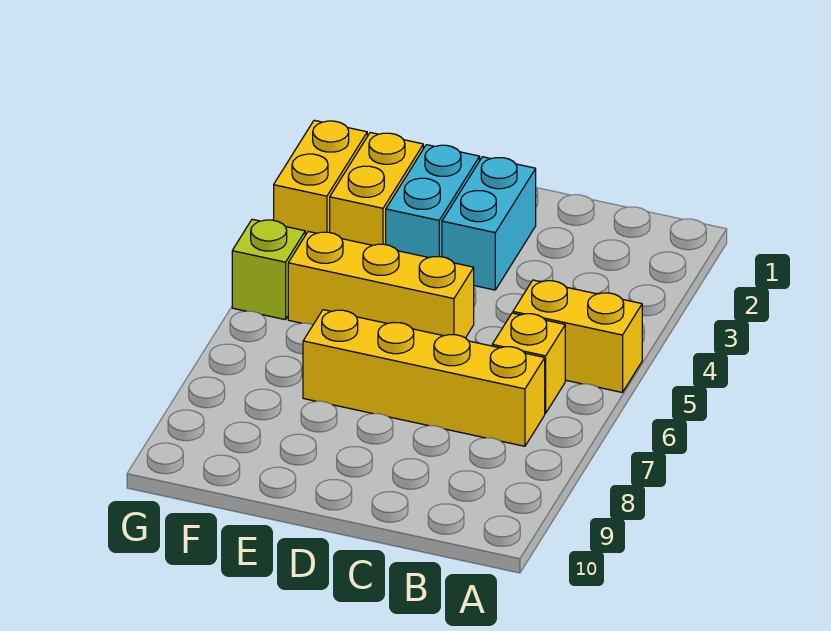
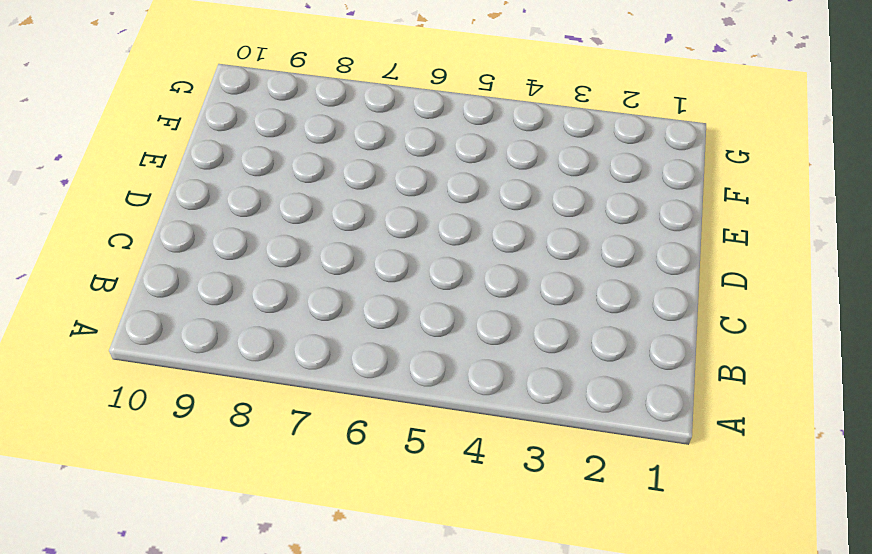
none -> yellow 1x2 brick [513,280,642,392]
none -> yellow 1x1 brick [492,313,565,413]

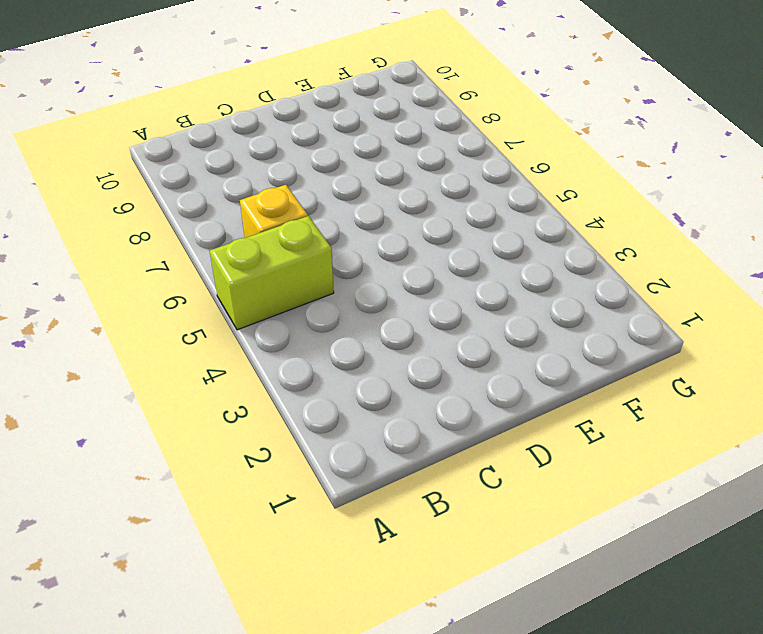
lime 1x2 brick [210,216,334,330] -> yellow 1x2 brick [513,280,642,392]
none -> yellow 1x4 brick [303,310,545,446]
none -> cyan 1x2 brick [442,157,536,290]

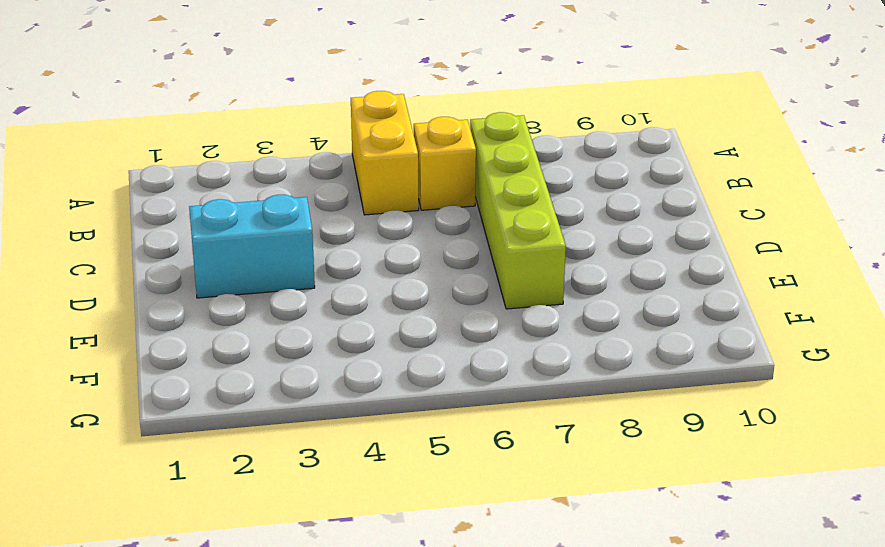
lime 1x4 brick [470,112,566,309] -> yellow 1x4 brick [303,310,545,446]
none -> yellow 1x3 brick [288,232,474,338]
none -> cyan 1x2 brick [386,145,480,258]

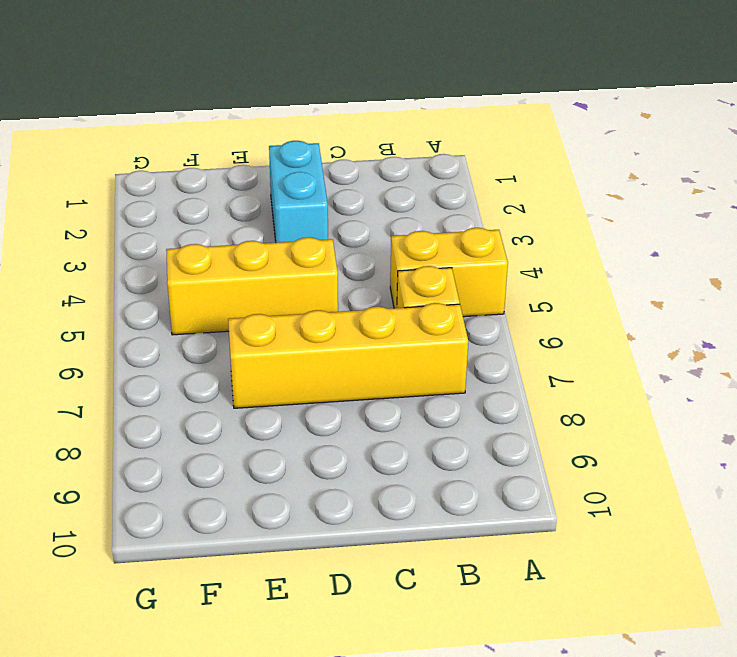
none -> cyan 1x2 brick [386,145,480,258]
none -> yellow 1x2 brick [330,133,423,245]

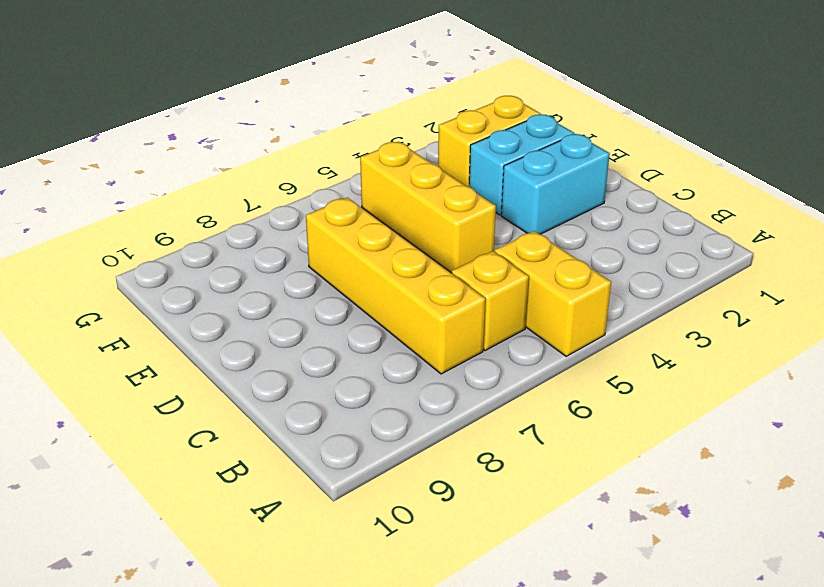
none -> yellow 1x2 brick [274,120,367,235]
none -> lime 1x1 brick [232,219,305,320]

